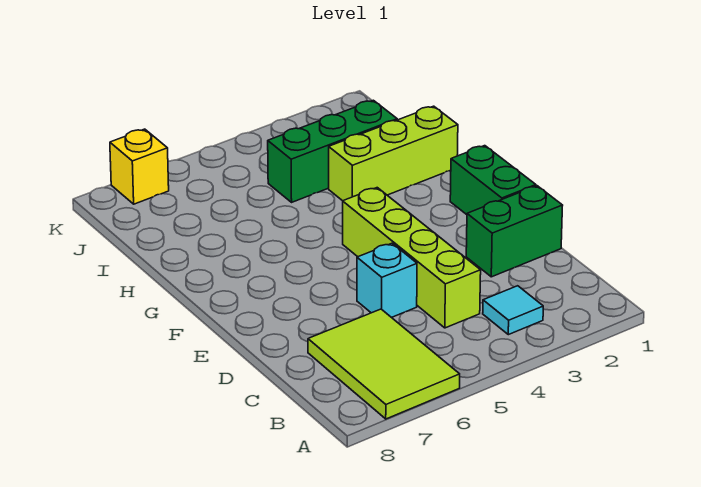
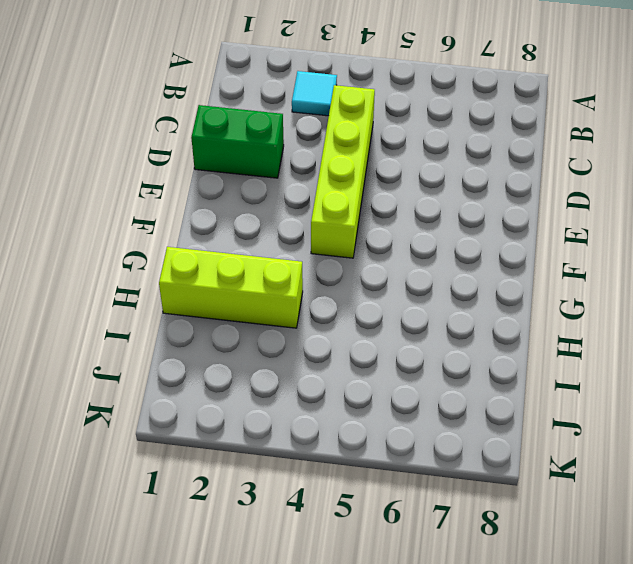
none -> lime 2x3 tile [308,309,460,419]
none -> cyan 1x1 brick [357,243,417,318]

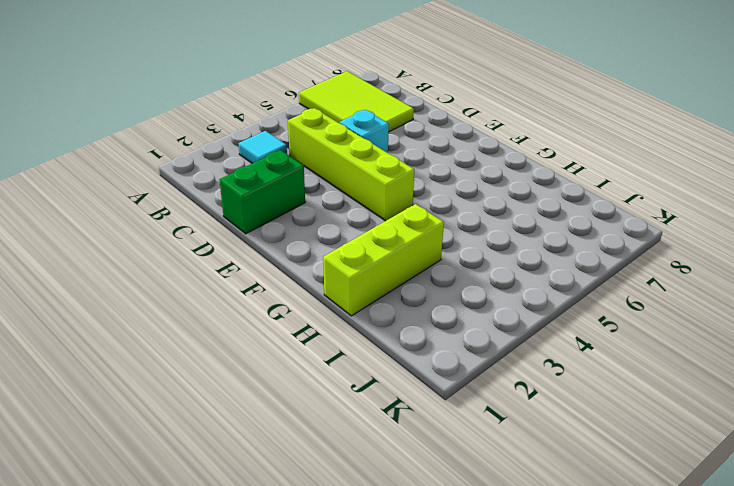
none -> green 1x2 brick [450,146,536,215]
none -> green 1x3 brick [268,100,397,202]

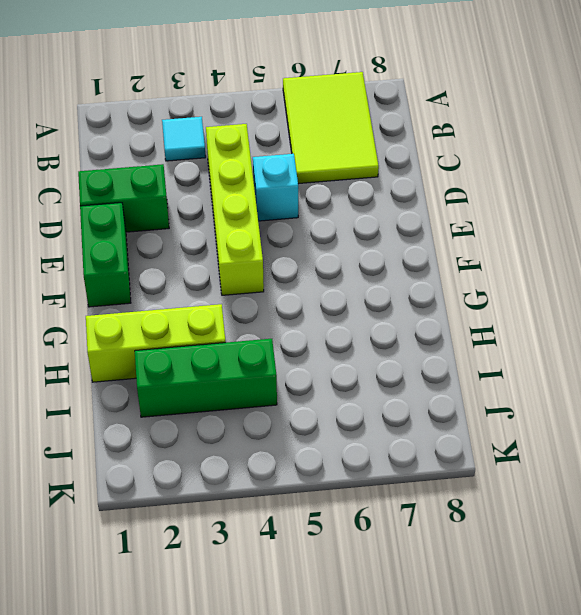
none -> yellow 1x1 brick [110,129,169,204]

